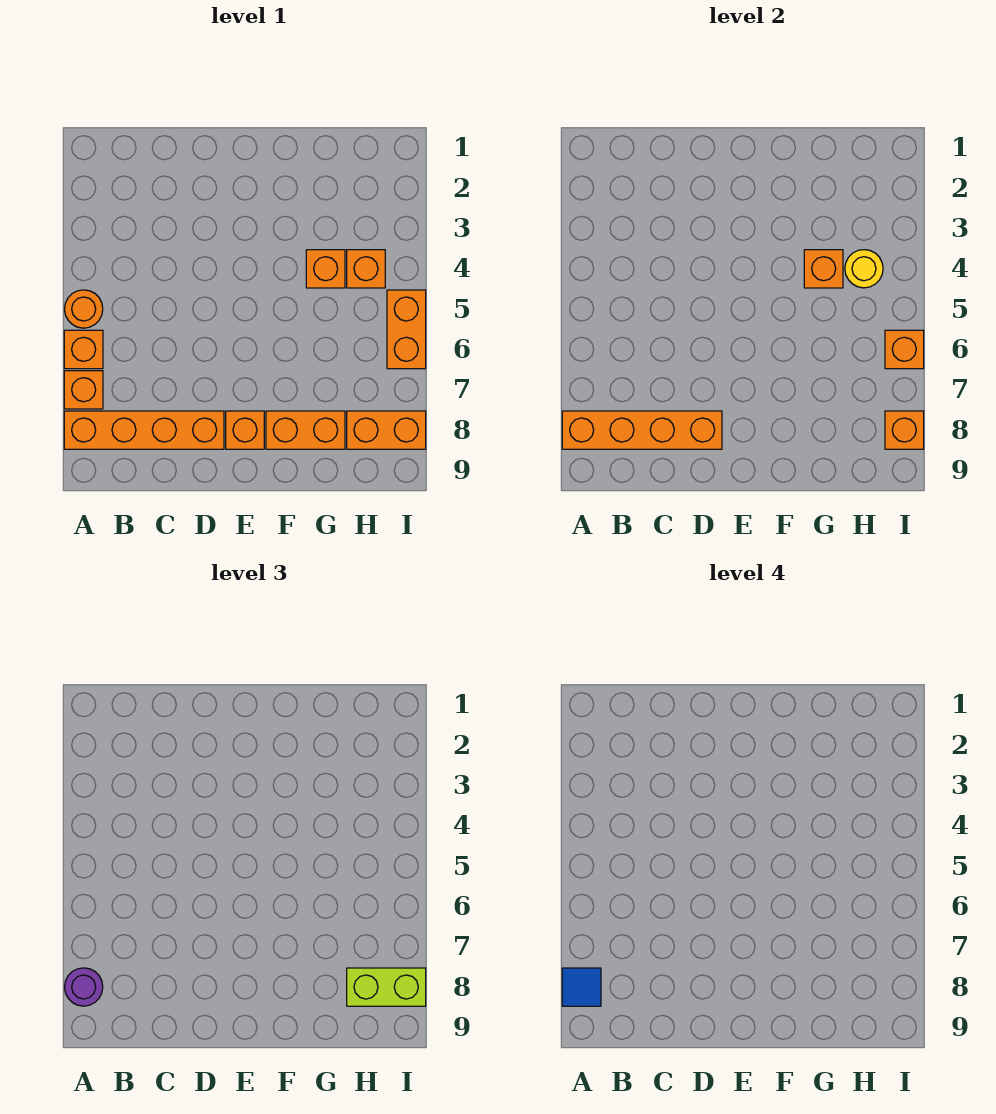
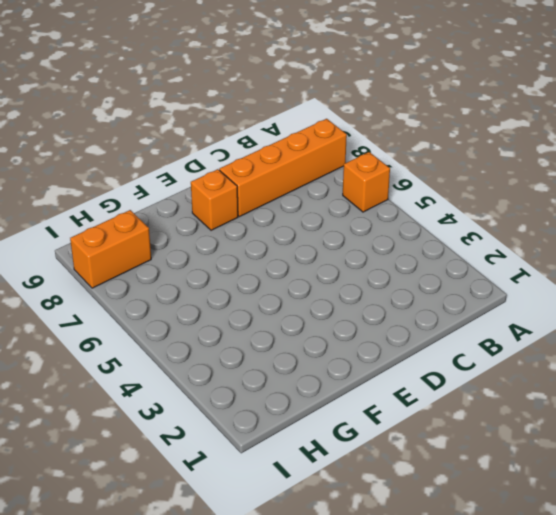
none -> orange 1x1 round brick [65,290,103,328]
none -> orange 1x1 brick [64,371,103,409]
none -> orange 1x2 brick [266,411,345,449]

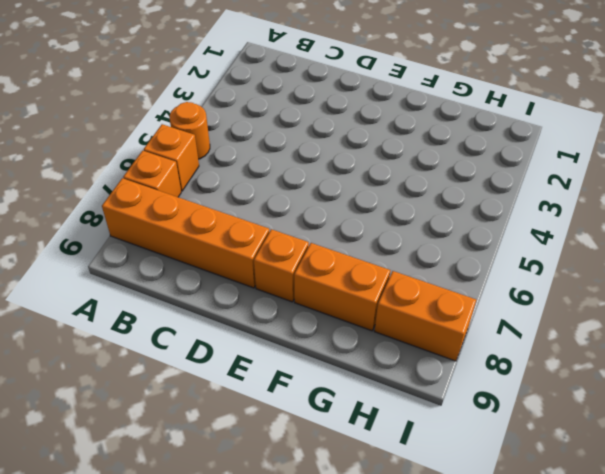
none -> orange 1x1 brick [306,250,345,288]
none -> orange 1x1 brick [347,250,385,288]
none -> orange 1x2 brick [387,290,426,369]

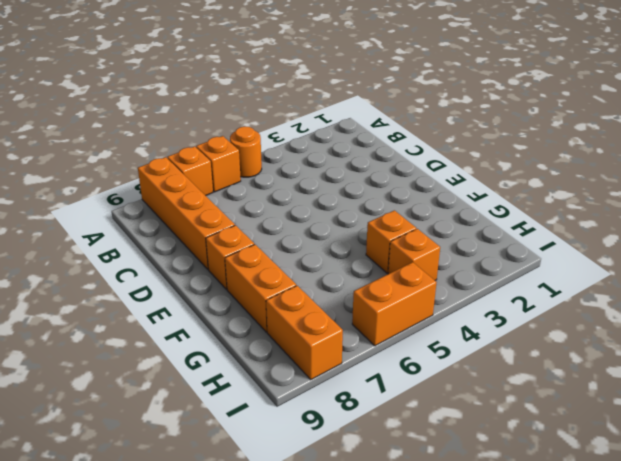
none -> orange 1x4 brick [562,411,722,449]
none -> orange 1x1 brick [804,250,843,288]
none -> yellow 1x1 round brick [845,250,883,288]

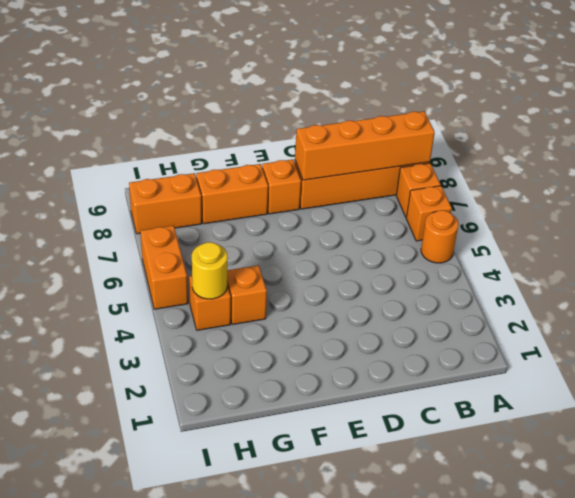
none -> orange 1x1 brick [804,250,843,288]
none -> orange 1x1 brick [885,330,924,369]
none -> orange 1x1 brick [885,411,924,449]

